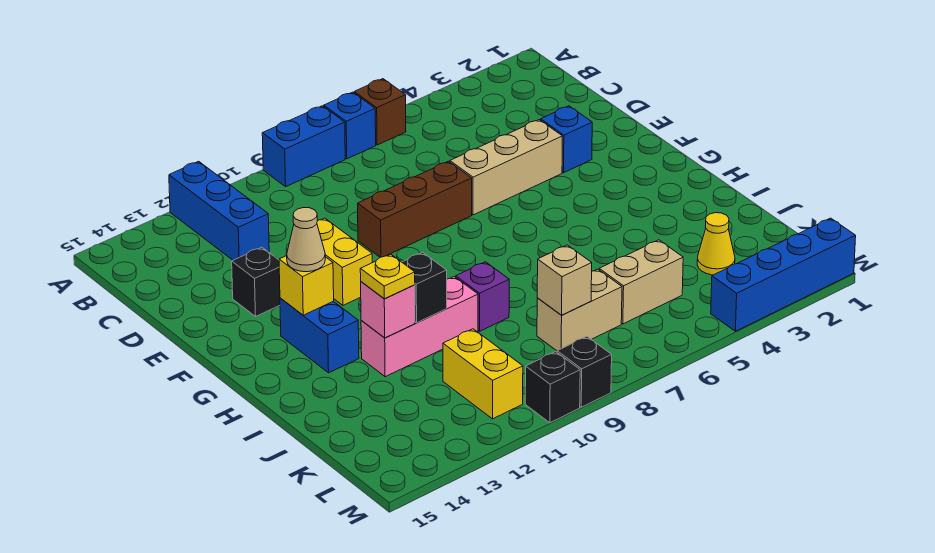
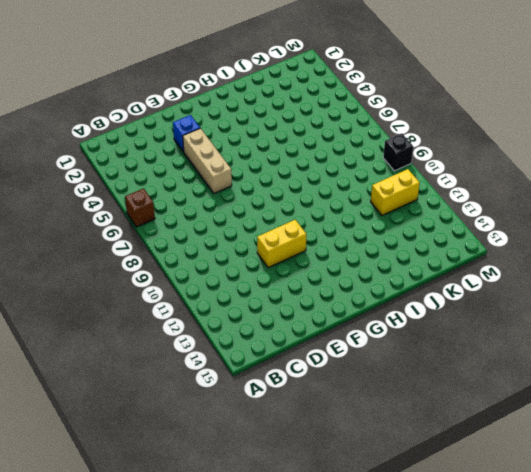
none -> blue 1x1 brick [324,92,376,159]
none -> blue 1x2 brick [262,106,345,187]
none -> blue 1x3 brick [169,161,269,260]

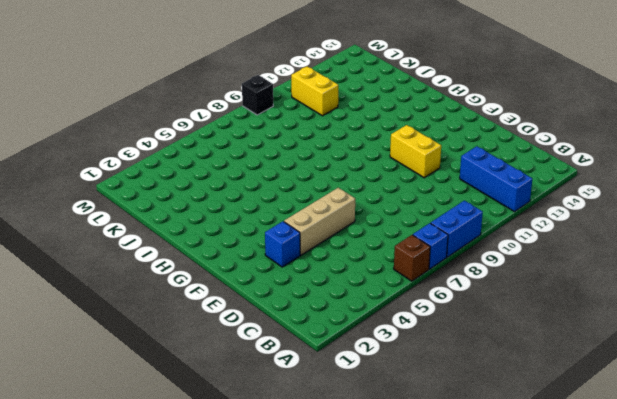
none -> brown 1x3 brick [358,161,472,257]
none -> black 1x1 brick [232,247,280,316]
none -> blue 1x2 brick [280,298,359,373]

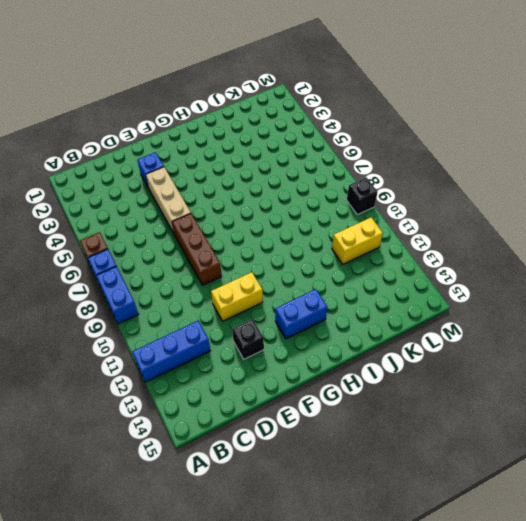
none -> purple 1x1 brick [456,262,509,331]
none -> pink 1x3 brick [361,277,478,377]
none -> yellow 1x1 cone [697,213,735,275]

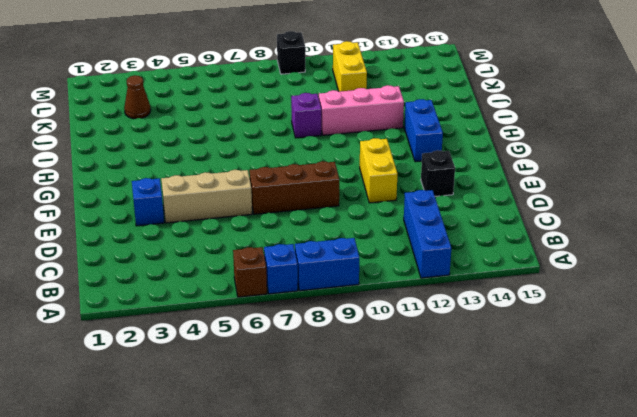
brown 1x1 cone [124,75,151,119] -> yellow 1x1 cone [697,213,735,275]
none -> tan 1x2 brick [599,240,683,324]
none -> tan 1x2 brick [537,269,622,351]
none -> blue 1x4 brick [711,218,856,331]

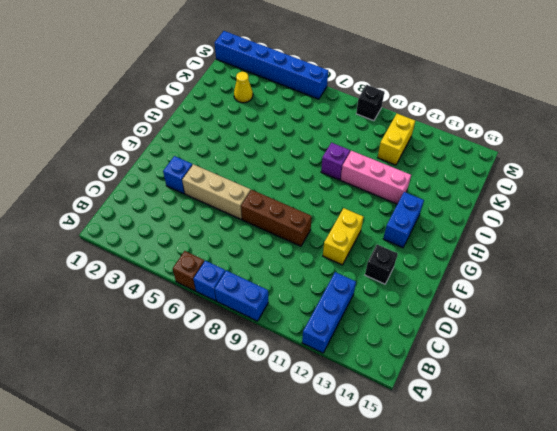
blue 1x6 brick [215,31,328,99] -> blue 1x4 brick [711,218,856,331]
none -> tan 1x2 brick [599,240,683,324]
none -> tan 1x2 brick [537,269,622,351]
none -> black 1x1 brick [525,352,580,423]

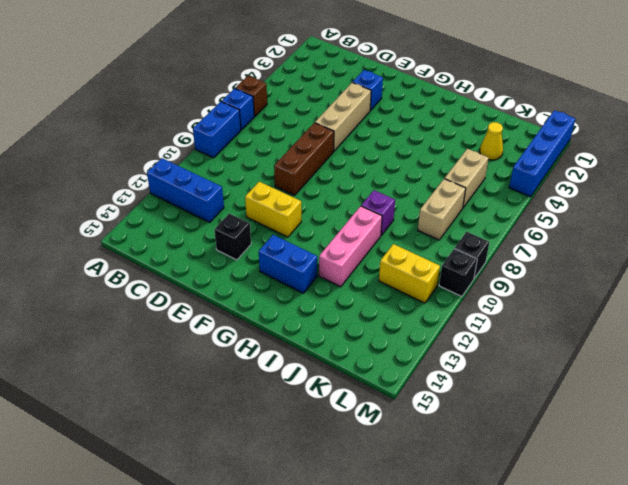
none -> yellow 1x1 brick [279,256,334,315]
none -> black 1x1 brick [402,252,447,323]
none -> pink 1x1 brick [361,282,415,338]

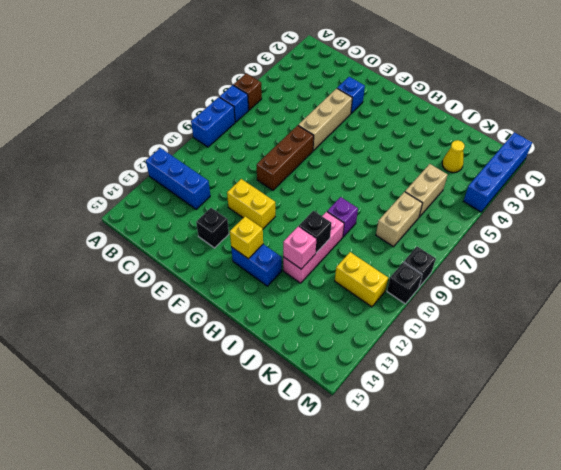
none -> tan 1x1 brick [537,245,592,315]
none -> tan 1x1 cone [287,208,325,272]
none -> yellow 1x1 plate [360,254,415,299]

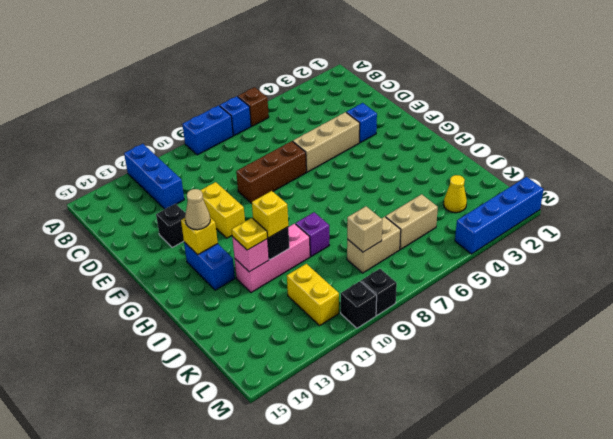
yellow 1x1 brick [252,191,288,238] -> none

